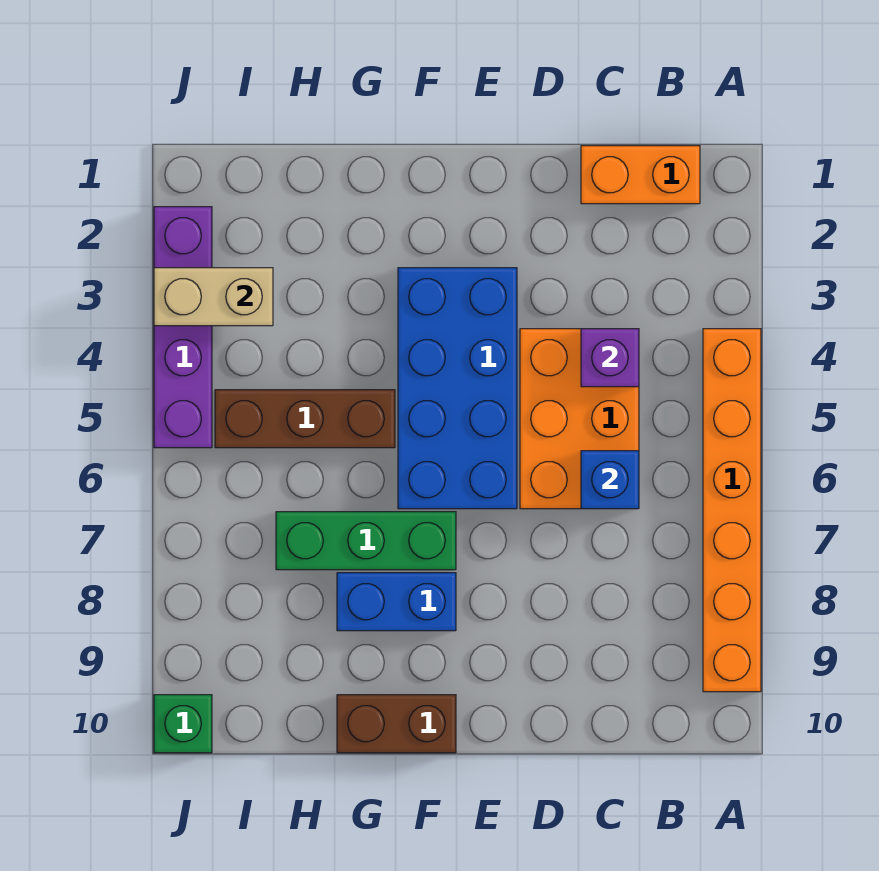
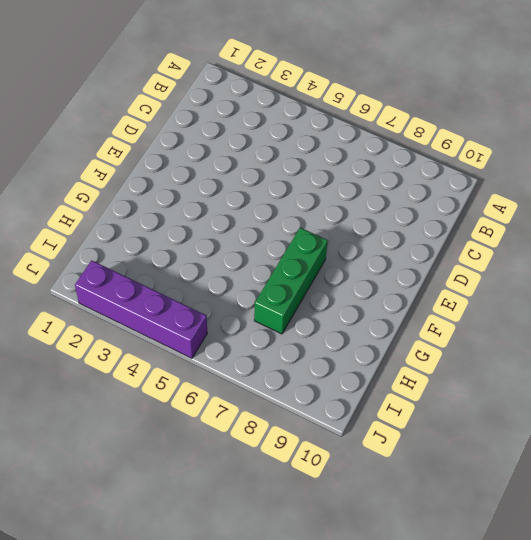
none -> orange 1x6 brick [703,329,761,692]
none -> orange 1x2 brick [581,146,700,204]
none -> orange 2x3 brick [520,329,639,509]

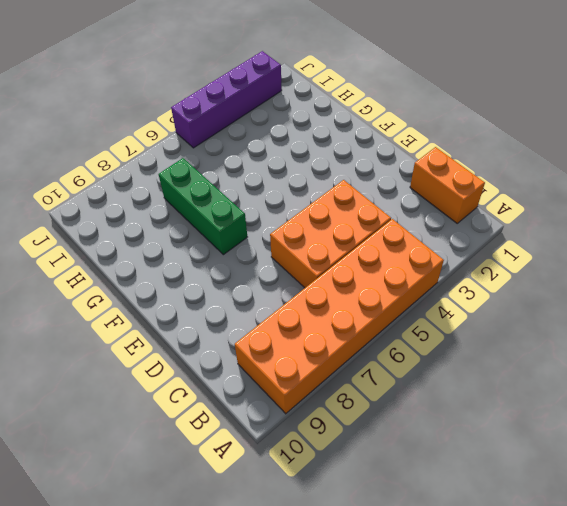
orange 2x6 brick [235,219,444,414] -> orange 1x6 brick [703,329,761,692]
none -> blue 2x4 brick [398,268,517,509]
none -> blue 1x2 brick [337,573,456,631]
none -> brown 1x2 brick [337,695,456,753]

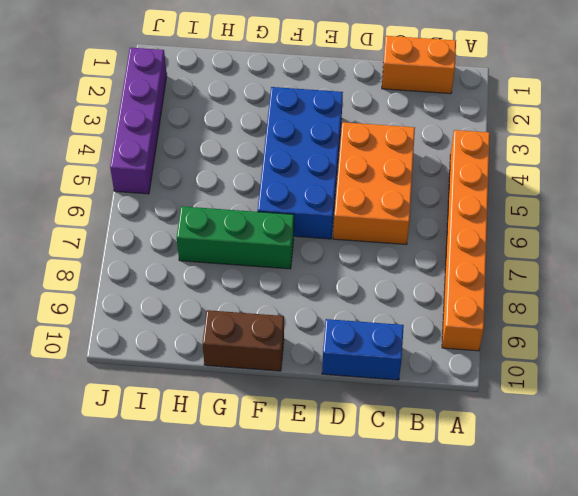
blue 1x2 brick [322,319,404,380] -> blue 1x2 brick moved to [337,573,456,631]
none -> brown 1x3 brick [215,390,395,448]
none -> green 1x1 brick [154,695,212,753]
none -> purple 1x1 brick [581,329,639,387]

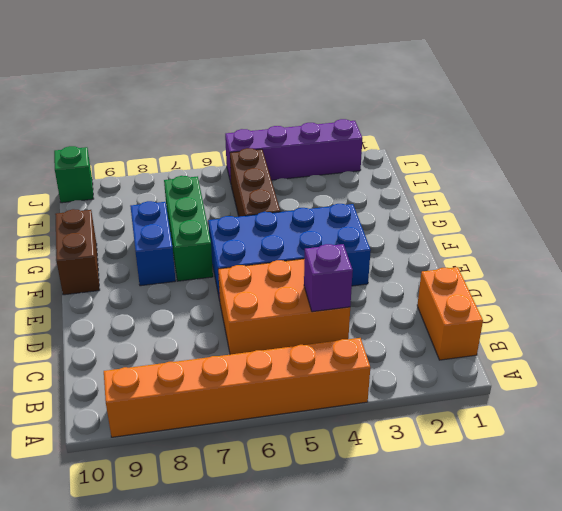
none -> blue 1x1 brick [581,451,639,509]
none -> tan 1x2 brick [154,268,273,326]

